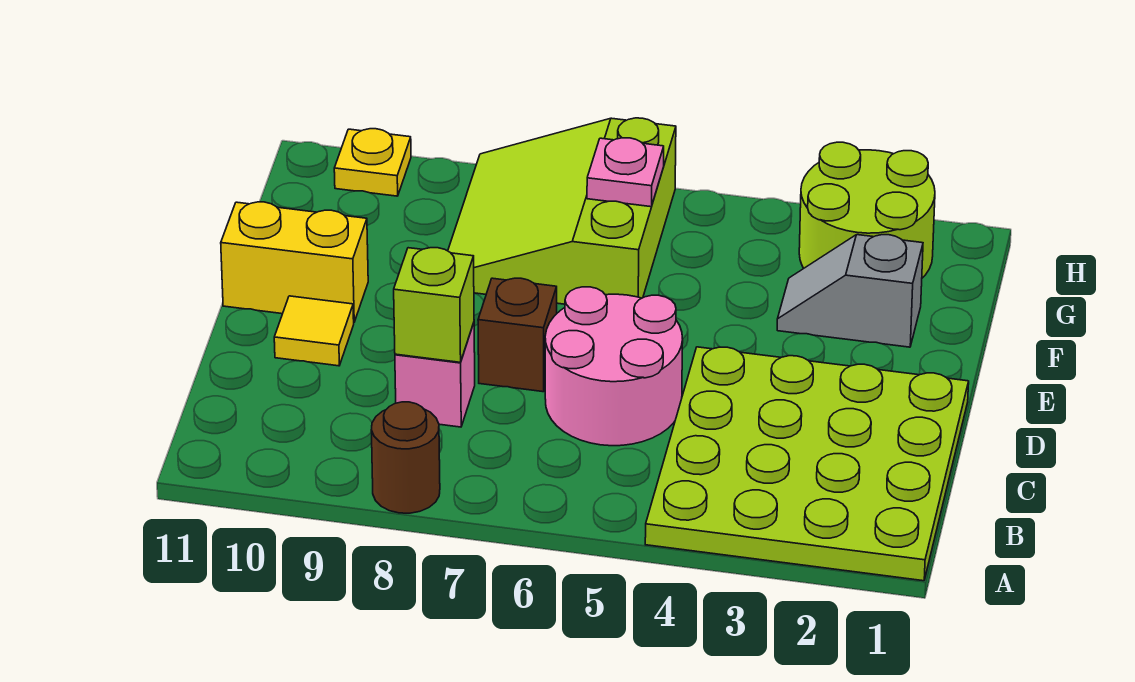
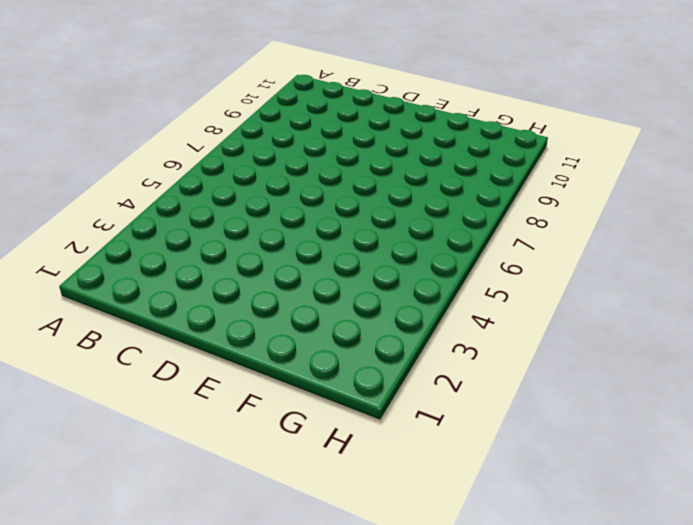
none -> lime 4x4 plate [645,347,969,581]
none -> brown 1x1 round brick [371,402,440,513]
none -> pink 2x2 round brick [545,287,683,446]

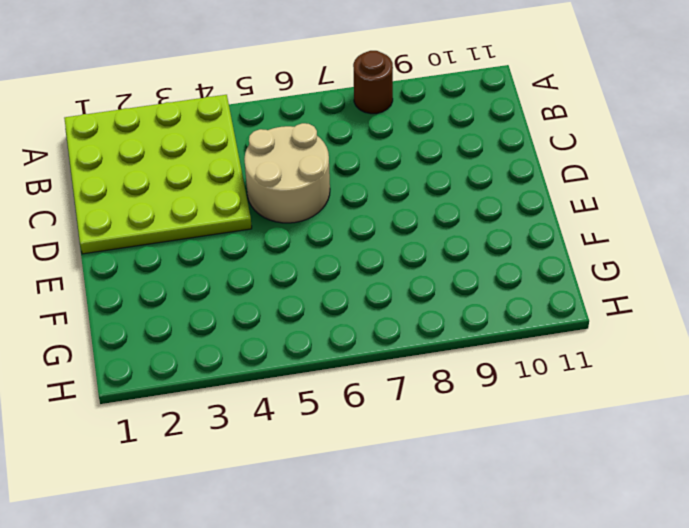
tan 2x2 round brick [244,123,330,223] -> pink 2x2 round brick [545,287,683,446]
none -> pink 1x1 brick [395,323,475,427]
none -> brown 1x1 brick [478,278,557,392]
none -> yellow 1x1 tile [274,296,354,366]

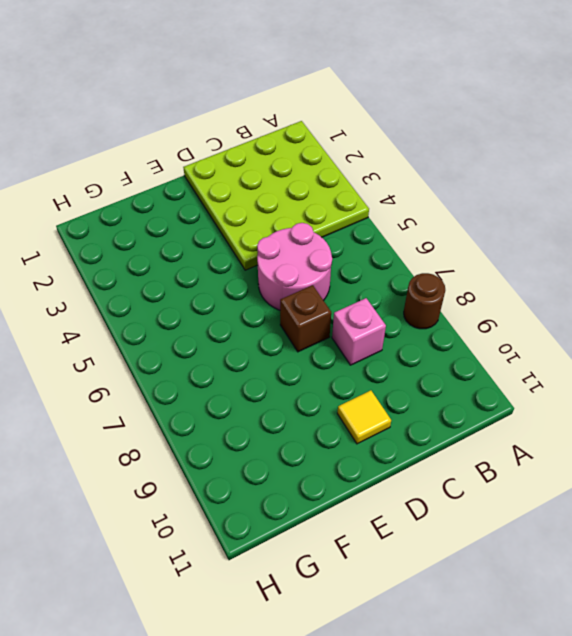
none -> yellow 1x2 brick [221,202,368,322]
none -> grey 1x2 slope [777,235,923,347]
none -> lime 3x3 slope [448,118,676,304]

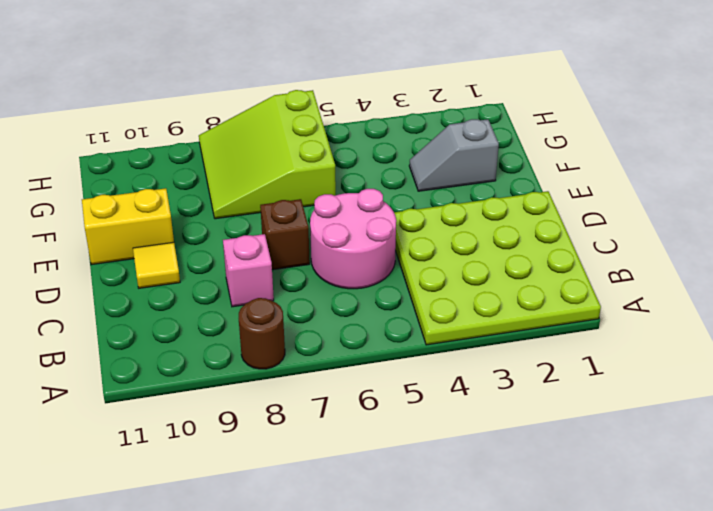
none -> lime 2x2 round brick [799,142,935,278]
none -> yellow 1x1 plate [334,129,411,196]
none -> lime 1x1 brick [394,248,474,362]

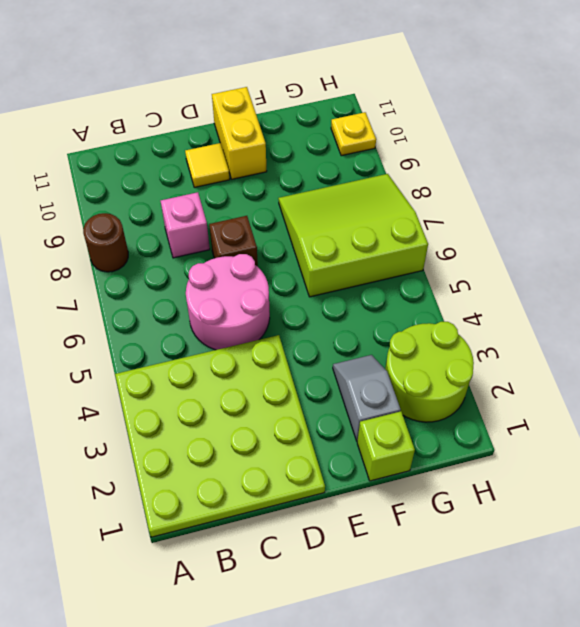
lime 1x1 brick [357,411,415,481] -> lime 1x1 brick moved to [394,248,474,362]
none -> pink 1x1 plate [587,138,664,207]

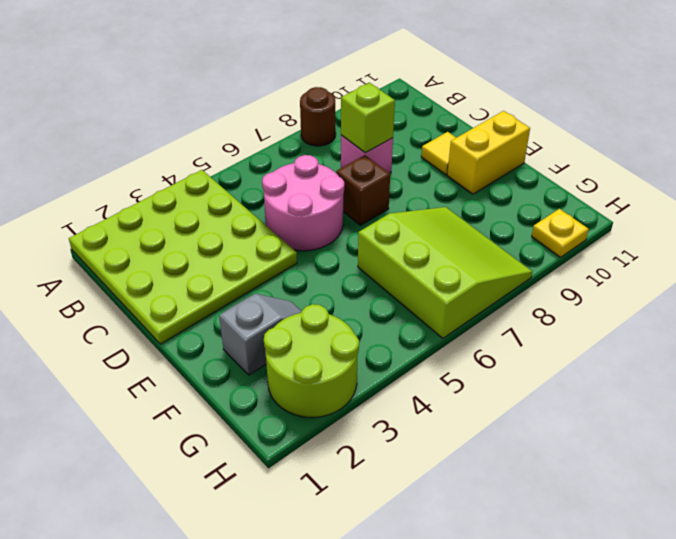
none -> pink 1x1 plate [587,138,664,207]

